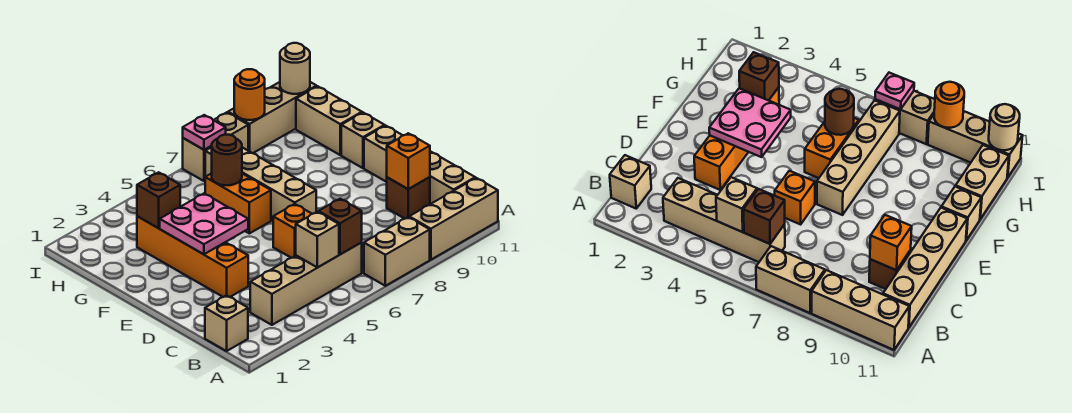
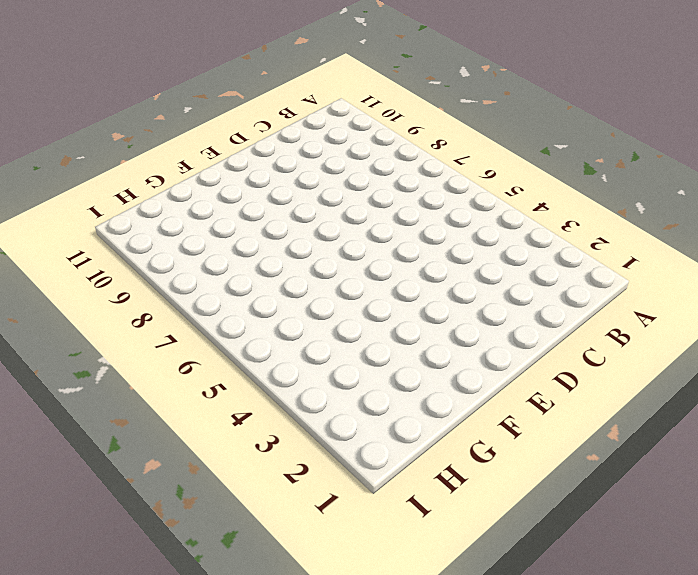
none -> tan 1x2 brick [364,217,430,286]
none -> tan 1x3 brick [409,178,498,260]
none -> tan 1x1 brick [205,295,248,351]

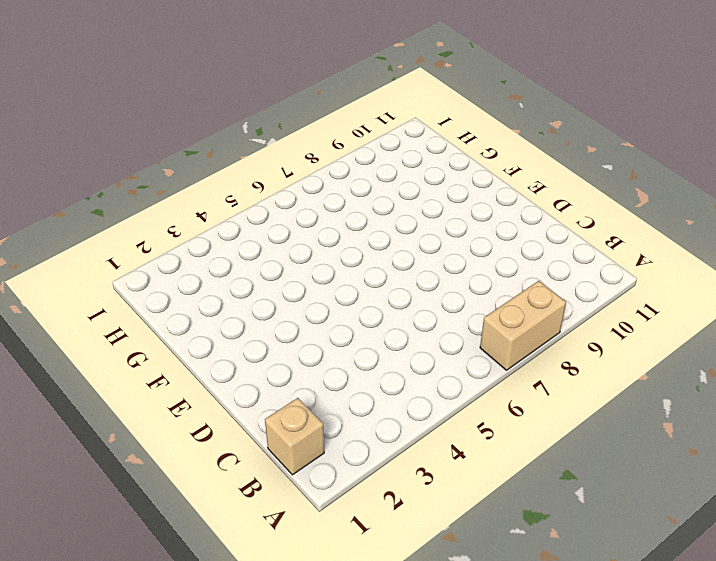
none -> tan 1x3 brick [409,178,498,260]
none -> tan 1x4 brick [250,243,362,325]
none -> tan 1x4 brick [364,126,475,204]

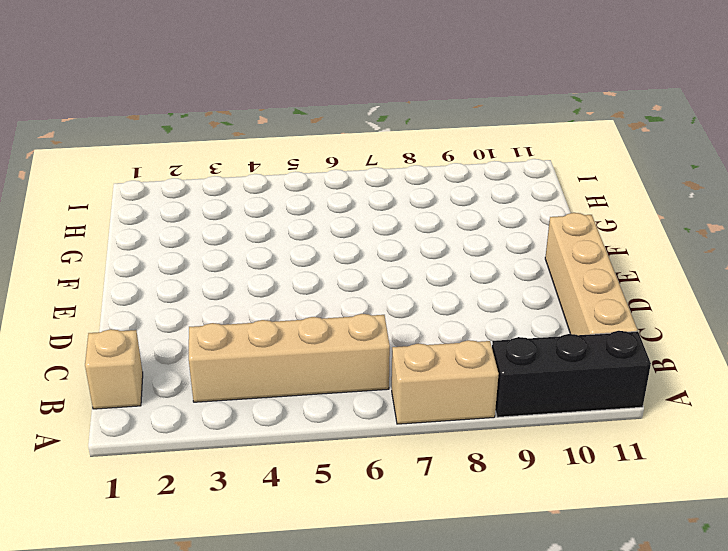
black 1x3 brick [492,331,651,417] -> tan 1x3 brick [409,178,498,260]
none -> brown 1x1 brick [387,177,430,219]
none -> orange 1x4 brick [137,216,248,297]
none -> orange 1x1 brick [273,204,312,258]

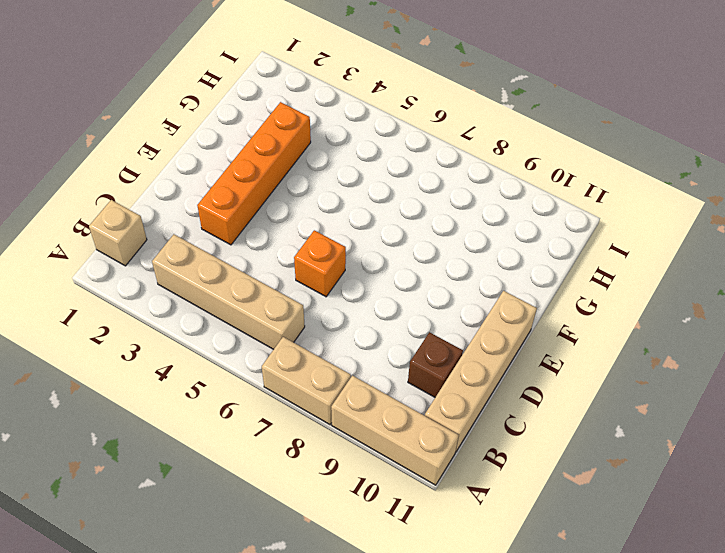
none -> tan 1x4 brick [205,147,316,221]
none -> orange 1x2 brick [205,173,271,233]
none -> tan 1x1 brick [341,113,385,168]

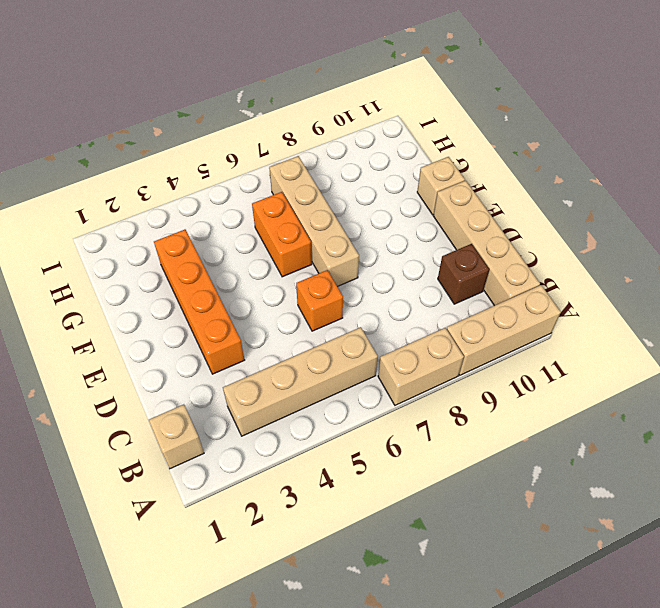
none -> tan 1x2 brick [296,86,362,155]
none -> tan 1x2 brick [183,112,248,181]
none -> tan 1x3 brick [228,82,317,153]

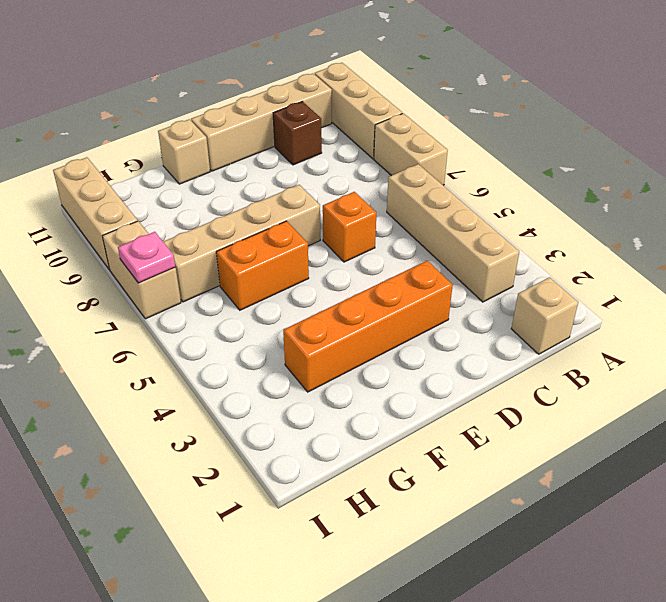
none -> tan 1x2 brick [296,86,362,155]
none -> tan 1x1 brick [296,212,339,267]
none -> brown 1x1 brick [319,199,362,254]

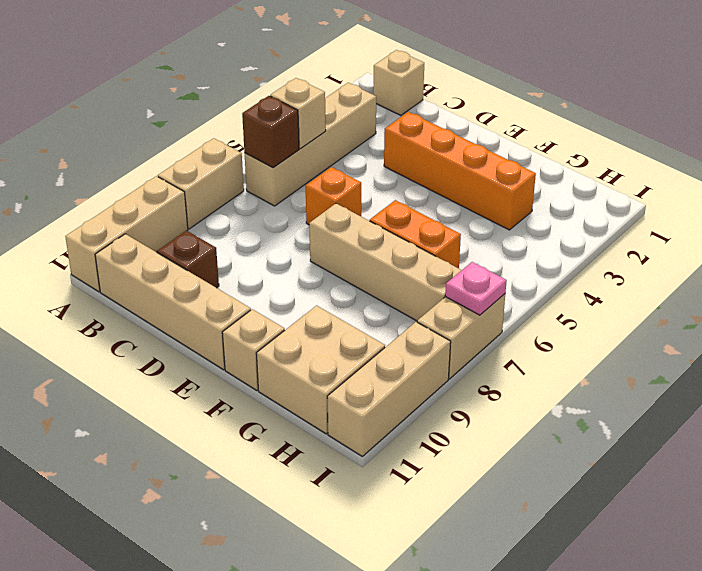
tan 2x2 brick [256,306,385,434] -> tan 1x2 brick [296,86,362,155]
none -> orange 1x1 brick [387,133,430,189]
none -> pink 2x2 plate [160,194,248,254]
none -> brown 1x1 brick [137,172,180,228]

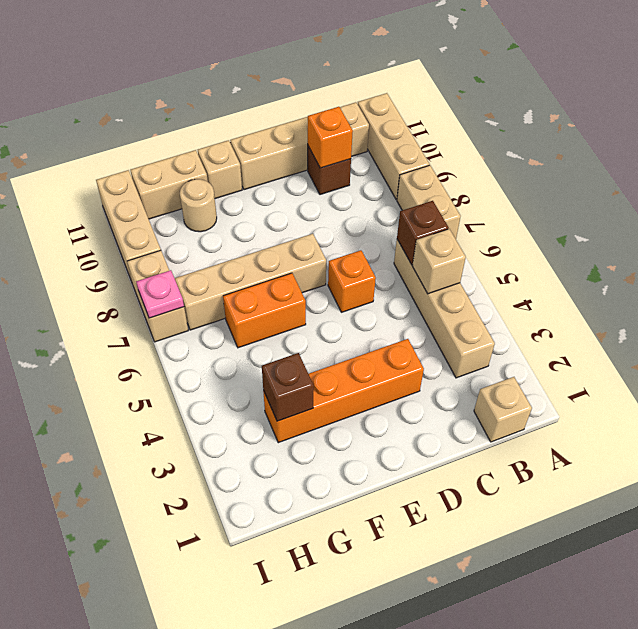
tan 1x1 round brick [180,179,217,232] -> tan 1x1 round brick moved to [280,43,310,94]
none -> pink 2x2 plate [160,194,248,254]
none -> brown 1x1 round brick [212,135,242,185]
none -> orange 1x1 round brick [234,69,265,120]

